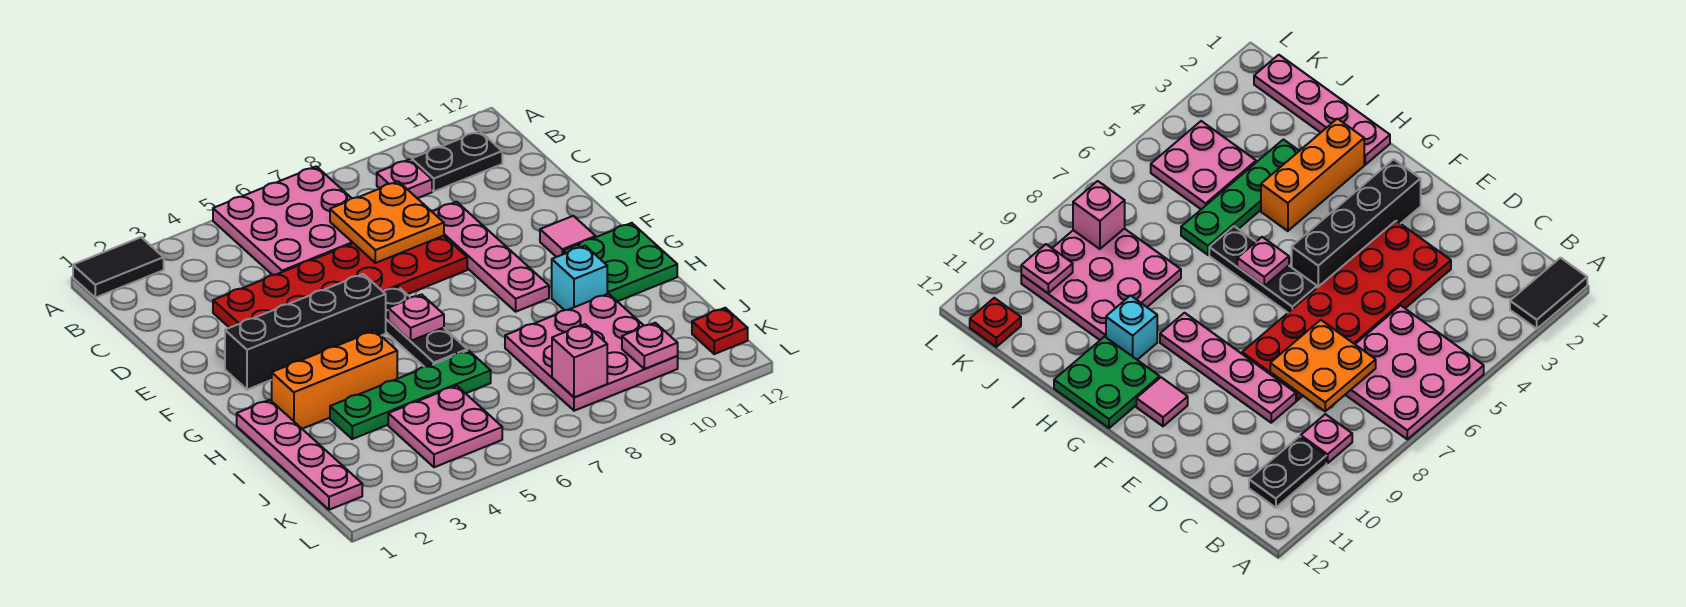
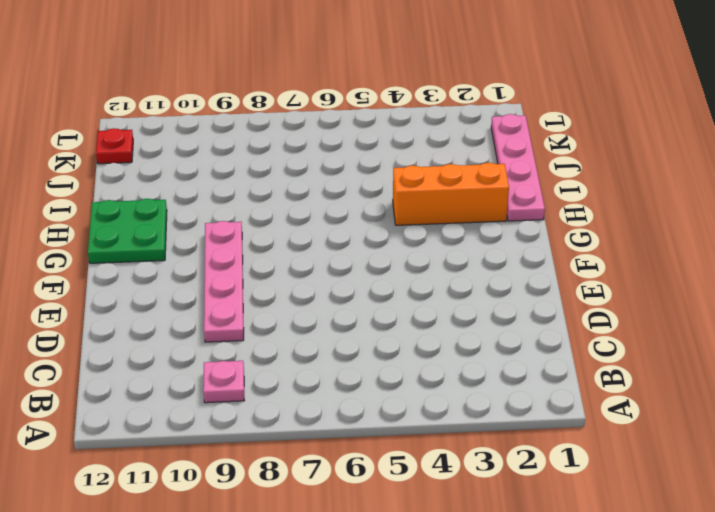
none -> black 1x2 tile [73,237,164,298]
none -> pink 3x3 plate [213,166,353,275]
none -> black 1x2 plate [412,131,502,191]

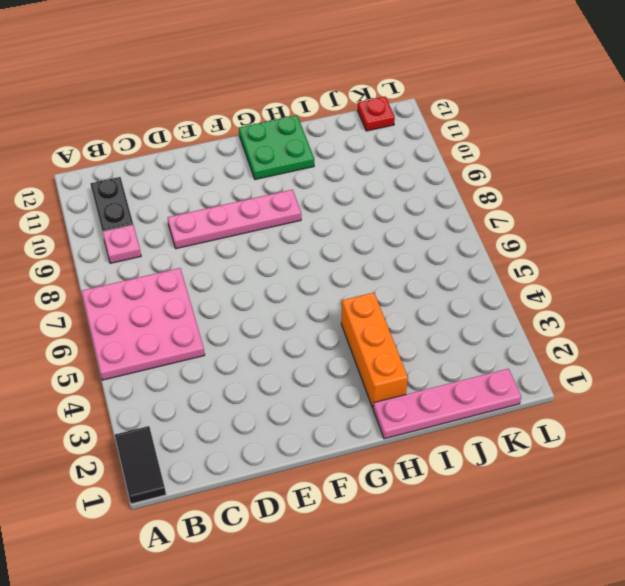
none -> red 2x6 plate [213,236,467,328]
none -> black 1x4 brick [225,274,386,390]
none -> black 1x3 plate [383,287,467,367]

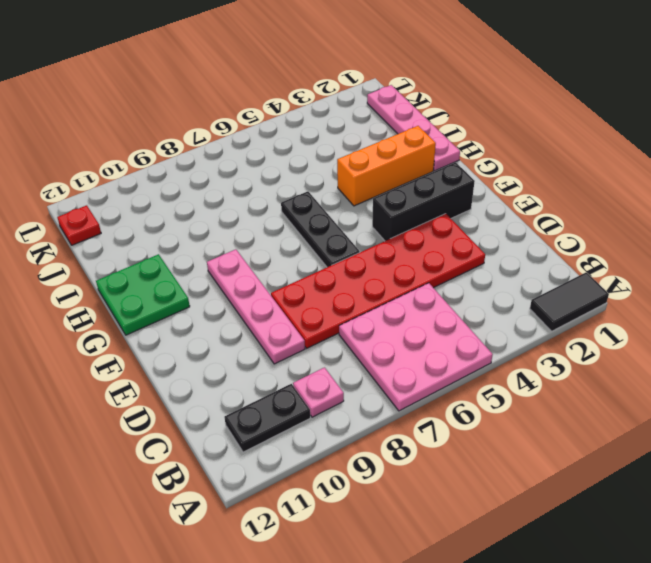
black 1x3 brick [372,162,475,241] -> black 1x4 brick [225,274,386,390]
none -> pink 1x1 tile [540,216,596,257]
none -> cyan 1x1 brick [552,246,607,310]
none -> green 1x4 plate [330,350,491,439]

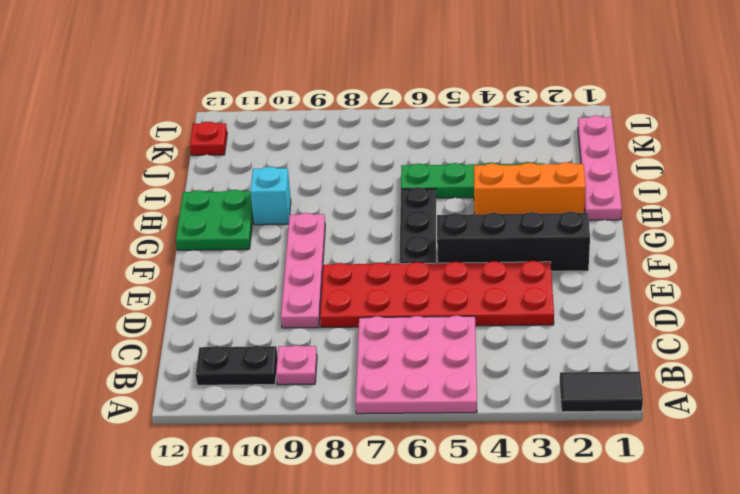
none -> pink 1x1 tile [540,216,596,257]
none -> pink 3x3 plate [505,294,678,411]
none -> pink 2x2 plate [388,386,502,467]

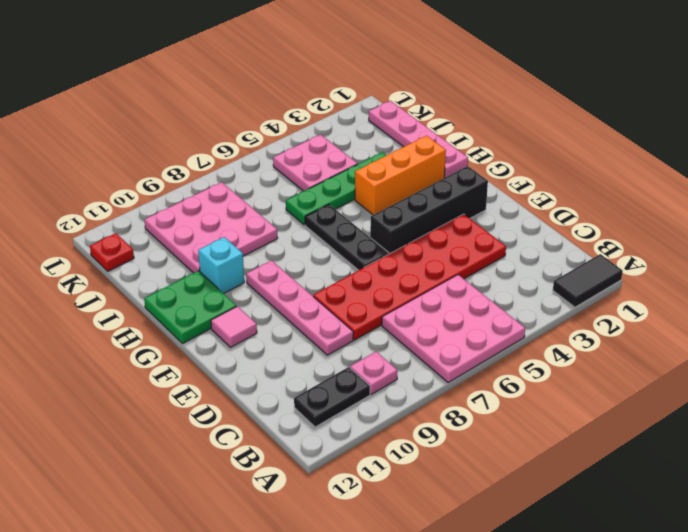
none -> orange 2x2 plate [330,181,444,263]
none -> pink 1x1 plate [388,294,444,341]
none -> pink 1x1 brick [552,324,607,397]

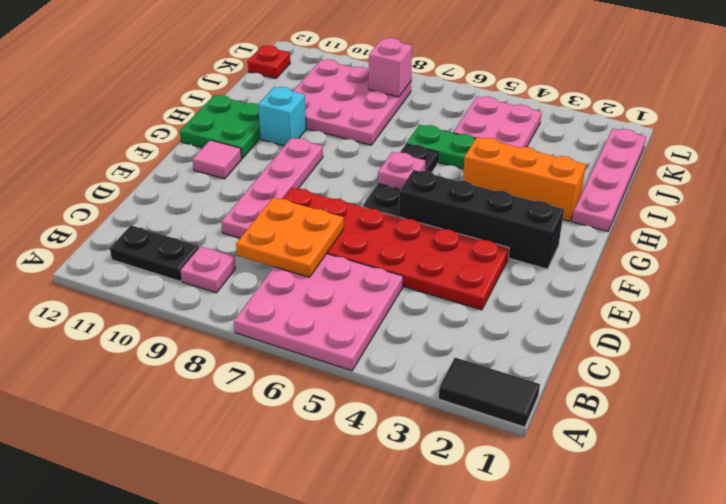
none -> pink 1x1 plate [622,323,678,369]

